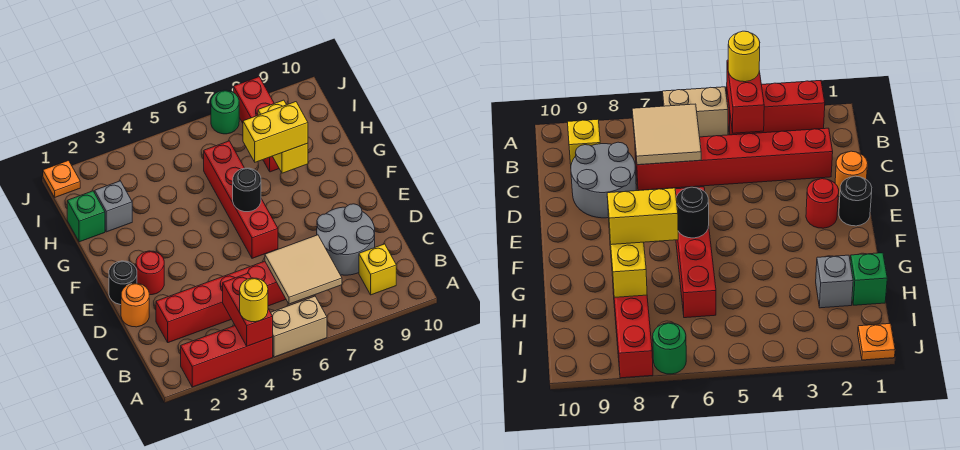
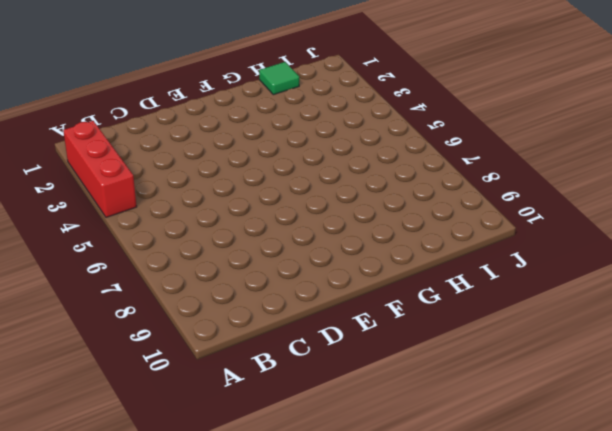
green 1x1 tile [259,62,299,95] -> green 1x1 brick [67,191,105,242]
none -> tan 1x2 brick [271,296,327,357]
none -> yellow 1x1 brick [359,244,396,295]
none -> red 1x6 brick [156,261,286,343]

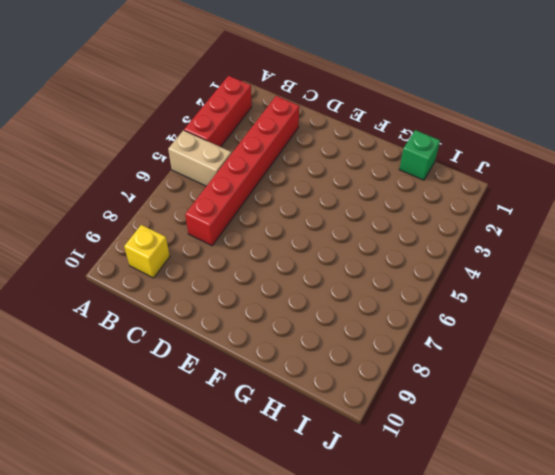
tan 1x2 brick [168,130,231,186] -> tan 1x2 brick turned to [271,296,327,357]
none -> grey 2x2 round brick [317,204,375,275]
none -> orange 1x1 round brick [121,283,149,327]
none -> black 1x1 round brick [109,261,137,305]

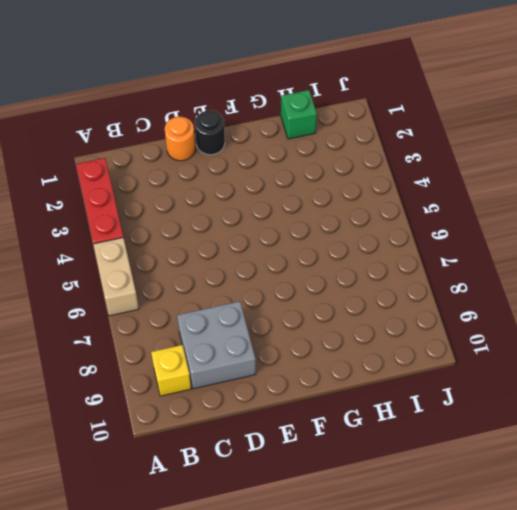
grey 2x2 brick [177,301,256,389] -> grey 2x2 round brick [317,204,375,275]
none -> red 1x6 brick [156,261,286,343]
none -> red 1x1 round brick [136,251,164,295]
none -> red 1x4 brick [204,141,278,258]

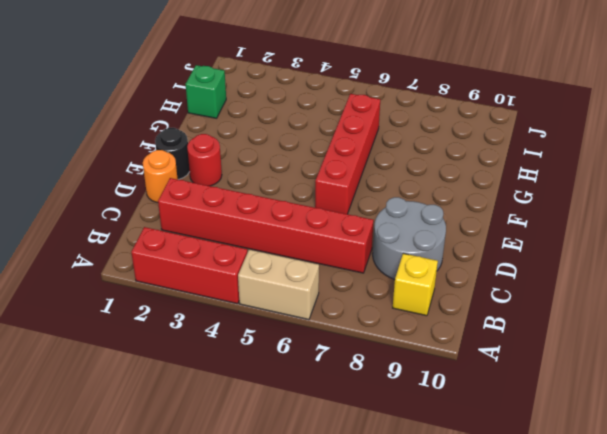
none -> grey 1x1 brick [95,181,132,232]
none -> red 1x3 brick [234,77,279,172]
none -> orange 1x1 plate [43,160,80,197]

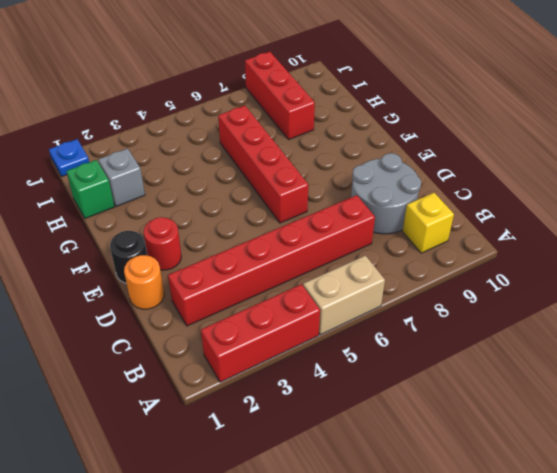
blue 1x1 plate [49,139,89,176] -> orange 1x1 plate [43,160,80,197]
none -> green 1x1 round brick [211,90,239,134]
none -> red 1x2 brick [223,273,273,346]
none -> tan 2x2 tile [265,235,342,304]

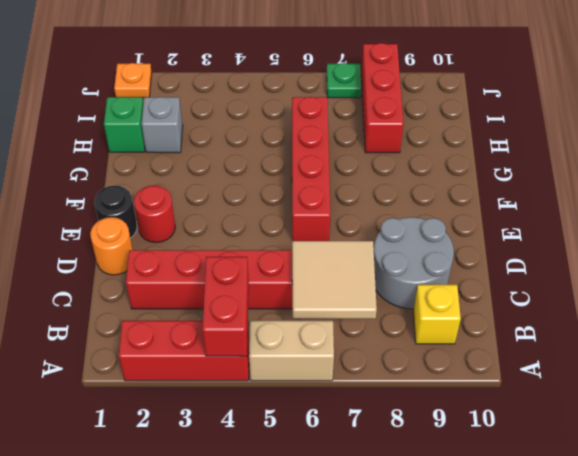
green 1x1 plate [327,63,361,98] -> green 1x1 round brick [211,90,239,134]
none -> black 1x1 round brick [233,168,261,212]
none -> yellow 1x2 brick [258,100,308,173]
none -> yellow 1x1 round brick [240,278,268,322]

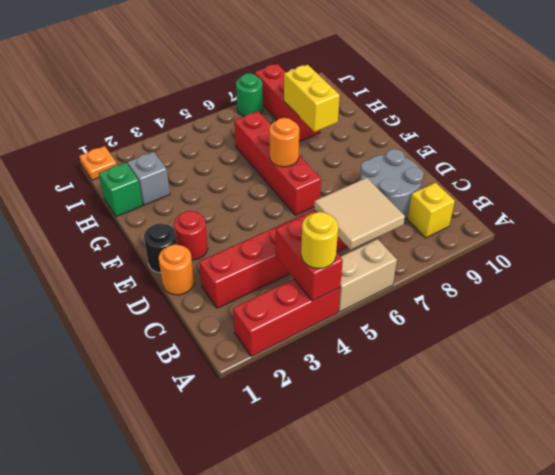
orange 1x1 round brick [269,118,299,167] -> black 1x1 round brick [233,168,261,212]
none -> yellow 1x2 brick [243,102,308,162]

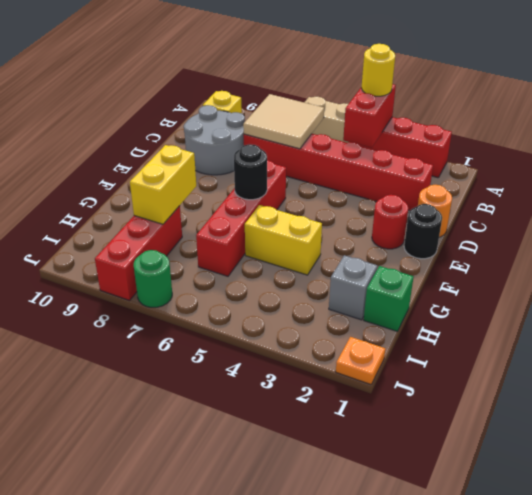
yellow 1x2 brick [245,205,322,275] -> yellow 1x2 brick moved to [243,102,308,162]

